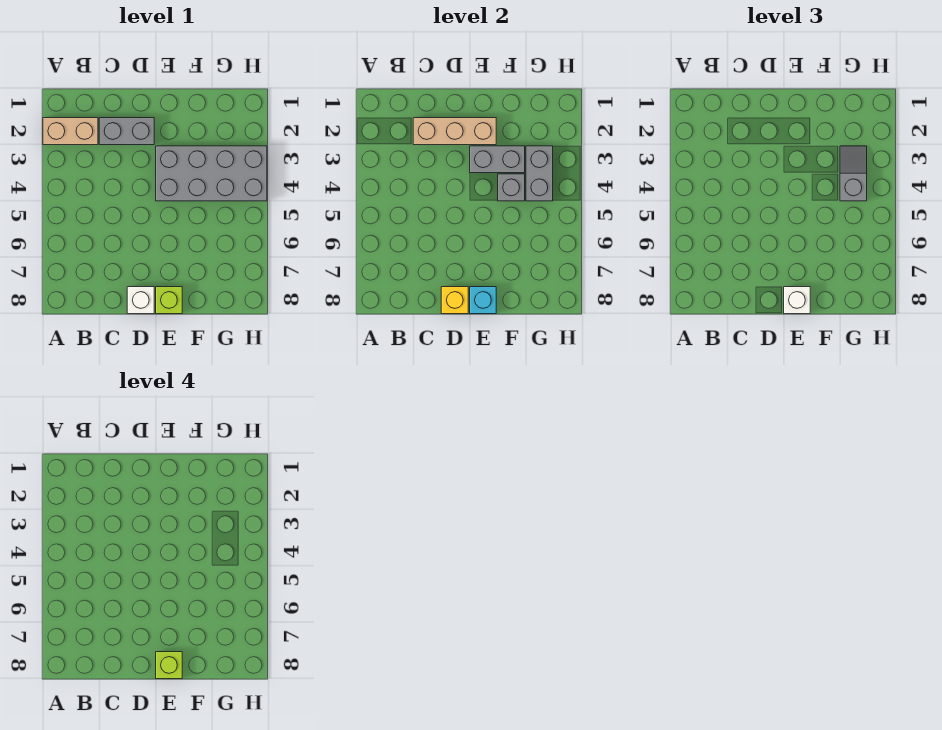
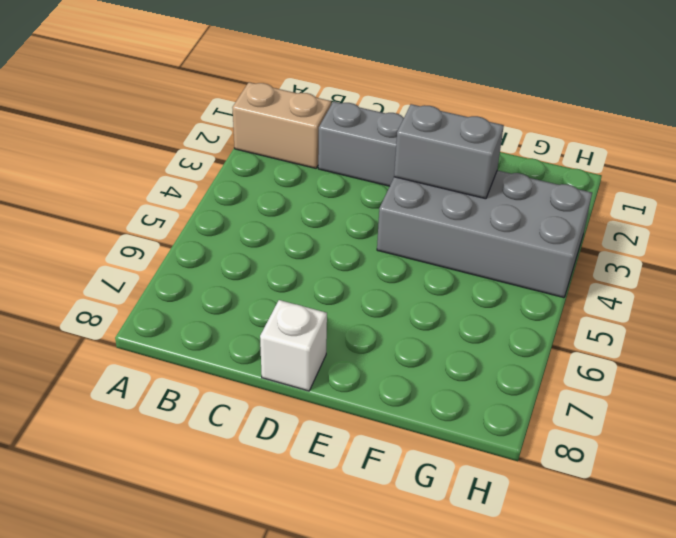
none -> lime 1x1 brick [156,287,182,314]
none -> tan 1x3 brick [413,118,496,145]
none -> yellow 1x1 brick [441,287,468,314]

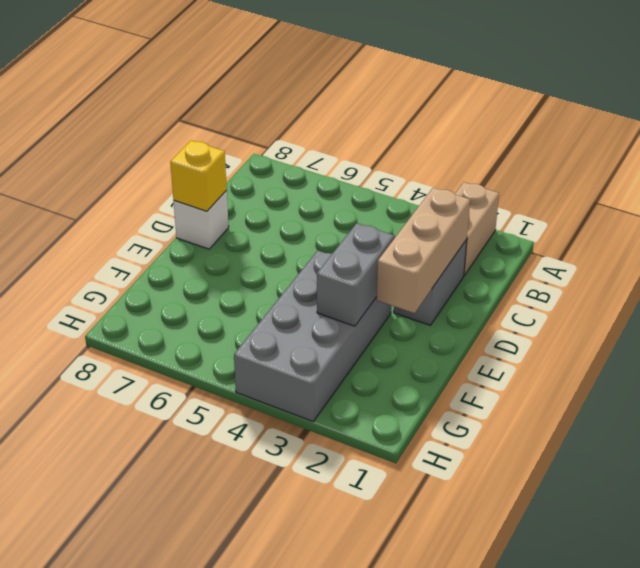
none -> lime 1x1 brick [156,287,182,314]
none -> cyan 1x1 brick [470,287,496,314]
none -> grey 1x1 brick [498,174,525,201]

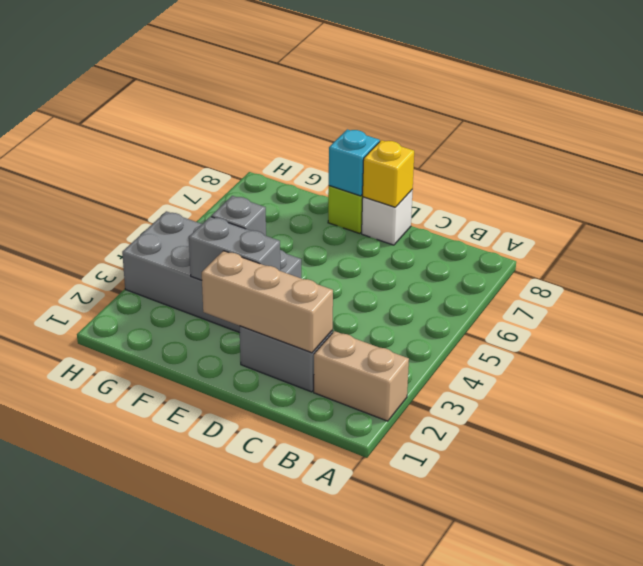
none -> grey 1x2 brick [526,146,553,201]
none -> white 1x1 brick [784,287,810,314]
none -> grey 1x2 slope [840,146,867,201]

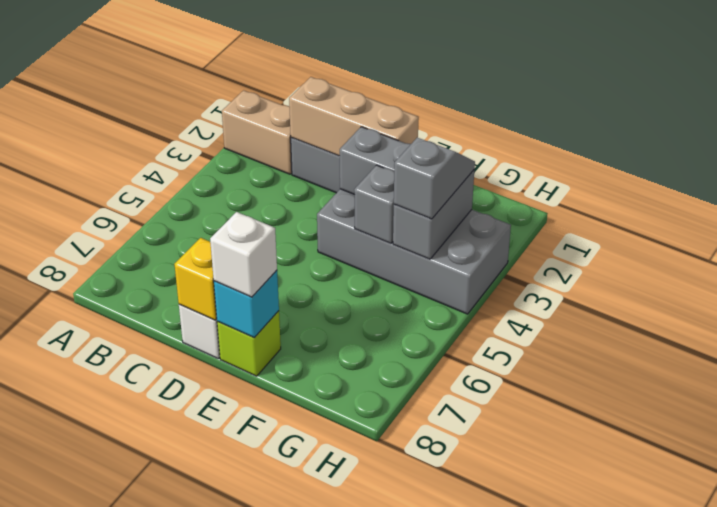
none -> lime 1x1 brick [156,652,182,679]

